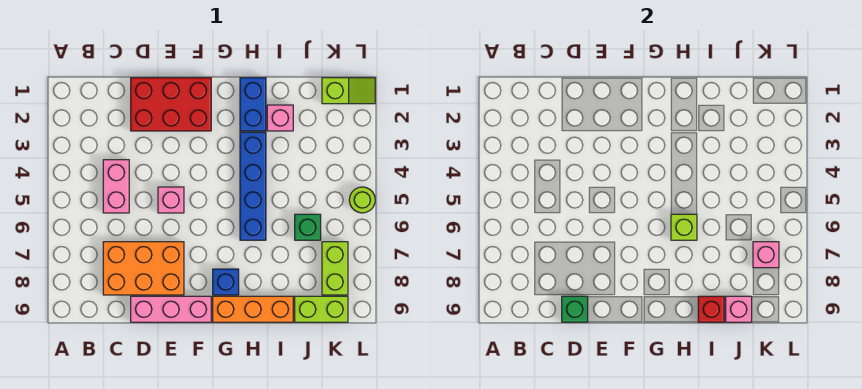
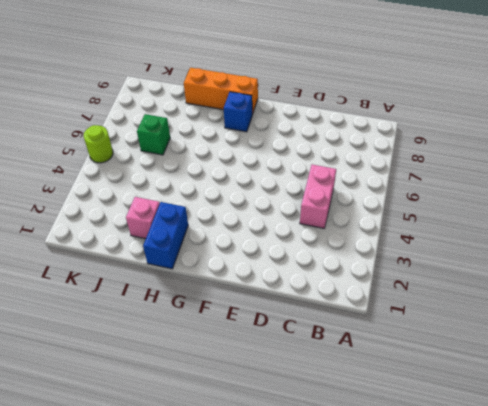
none -> orange 2x3 brick [103,242,184,295]
none -> red 2x3 brick [131,78,211,131]
none -> pink 1x3 brick [131,296,211,322]

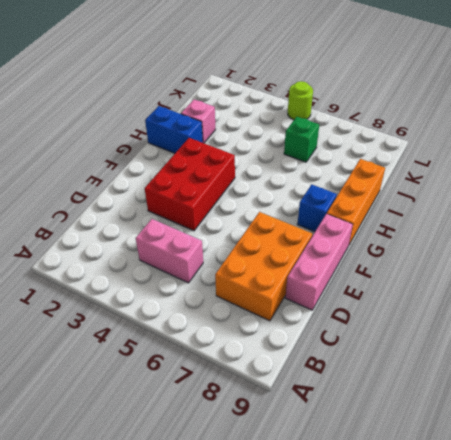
red 2x3 brick [145,138,235,231] -> red 2x3 brick moved to [131,78,211,131]
none -> pink 1x1 brick [158,187,184,213]
none -> blue 1x4 brick [240,132,266,240]
none -> lime 1x2 brick [295,296,348,322]

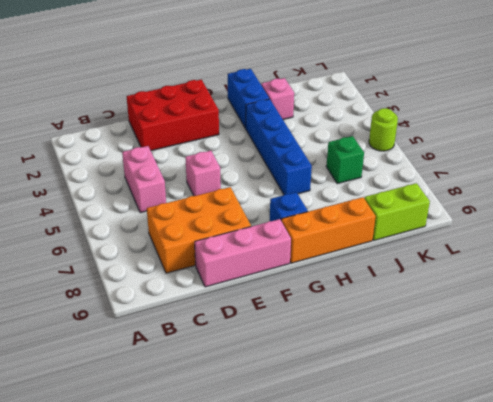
none -> lime 1x2 slope [322,78,375,104]
none -> lime 1x2 brick [322,242,348,295]
none -> green 1x1 brick [562,296,588,322]

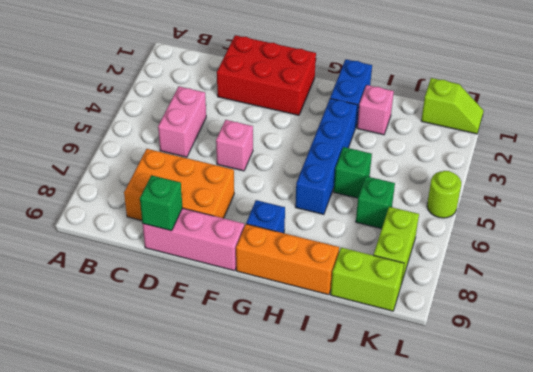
green 1x1 brick [334,147,372,198] -> none
none -> lime 1x1 brick [671,214,697,240]
none -> red 1x1 brick [698,296,724,322]
none -> pink 1x1 brick [726,296,752,322]

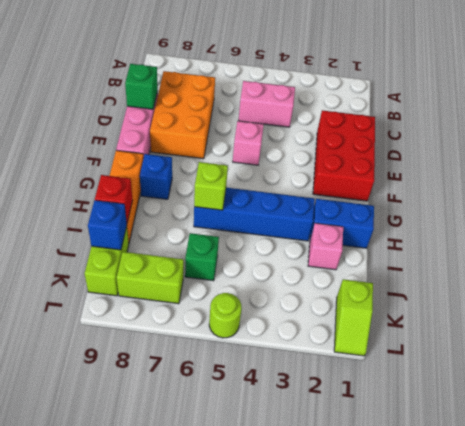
blue 1x1 brick [88,200,127,250] -> pink 1x1 brick [726,296,752,322]
none -> pink 1x1 brick [753,242,779,268]

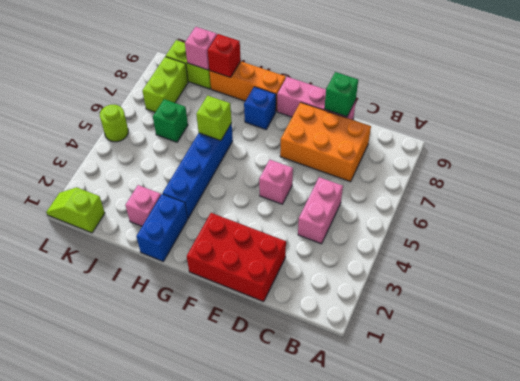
none -> pink 1x1 brick [753,242,779,268]

